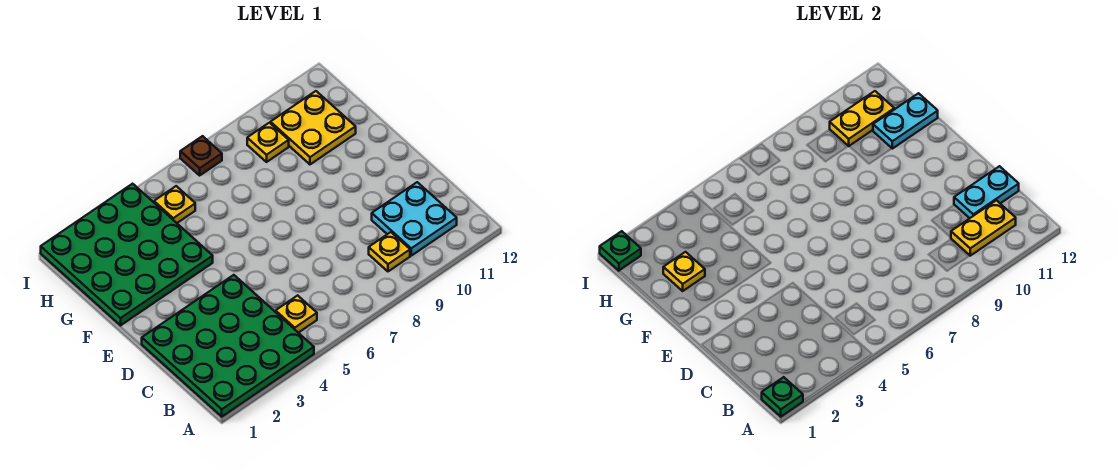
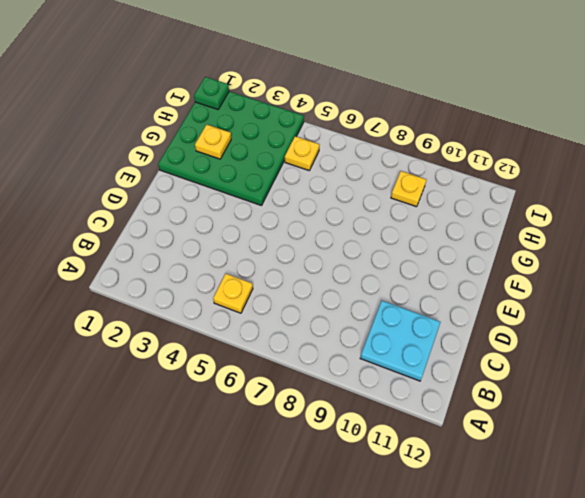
none -> green 4x4 plate [142,275,314,417]
none -> yellow 1x1 plate [369,232,410,271]
none -> yellow 2x2 plate [271,91,356,164]

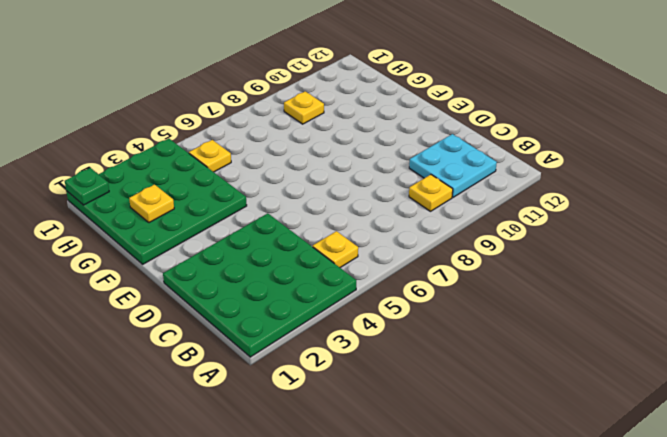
none -> yellow 2x2 plate [271,91,356,164]
none -> brown 1x1 plate [180,136,222,175]
none -> green 1x1 plate [762,377,803,417]

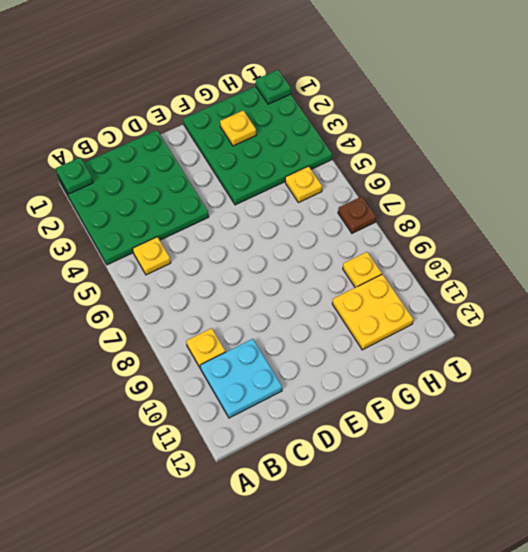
none -> yellow 1x2 plate [951,200,1016,256]
none -> cyan 1x2 plate [954,166,1019,218]
none -> cyan 1x2 plate [873,93,938,149]

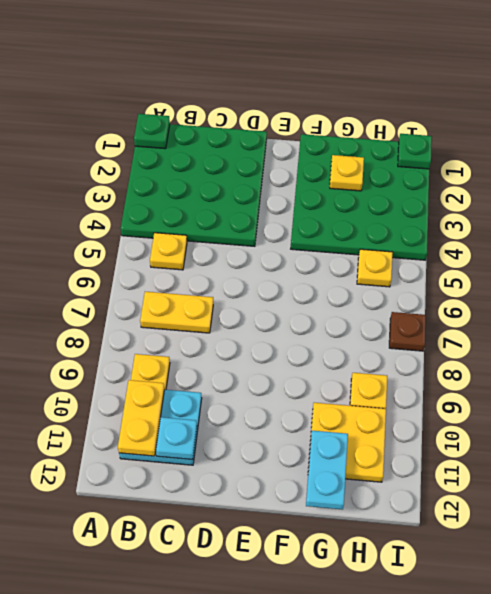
yellow 1x2 plate [140,292,213,333] -> yellow 1x2 plate turned to [830,91,894,146]
cyan 1x1 plate [156,417,197,460] -> cyan 1x2 plate [954,166,1019,218]

